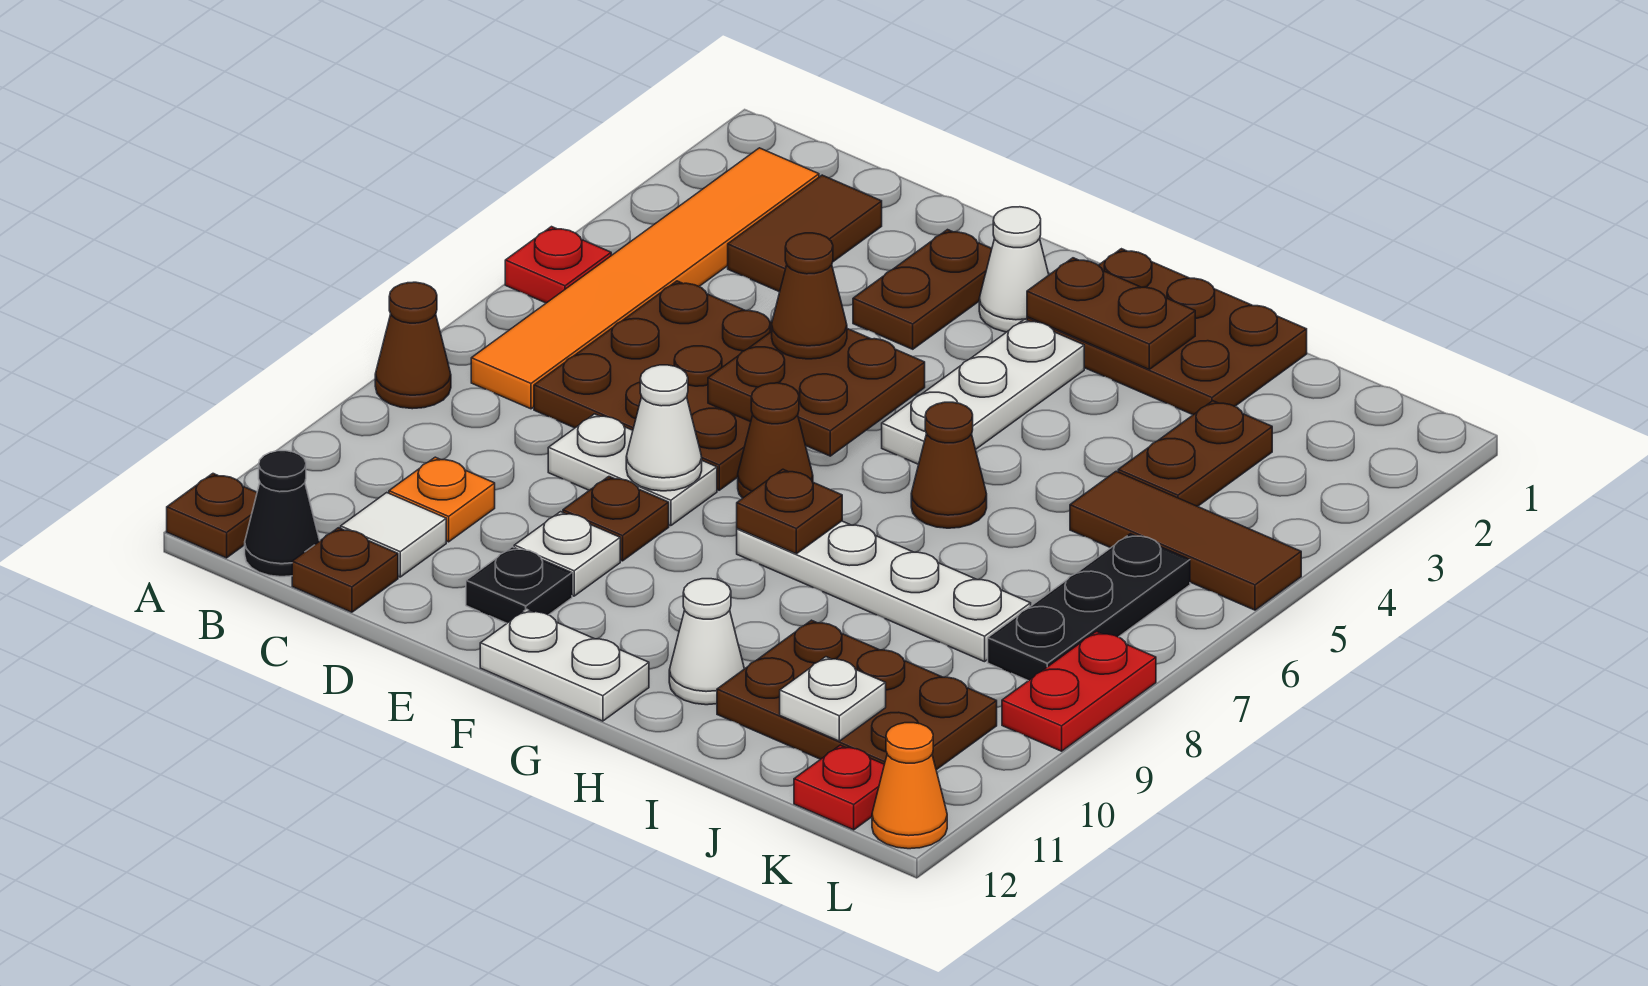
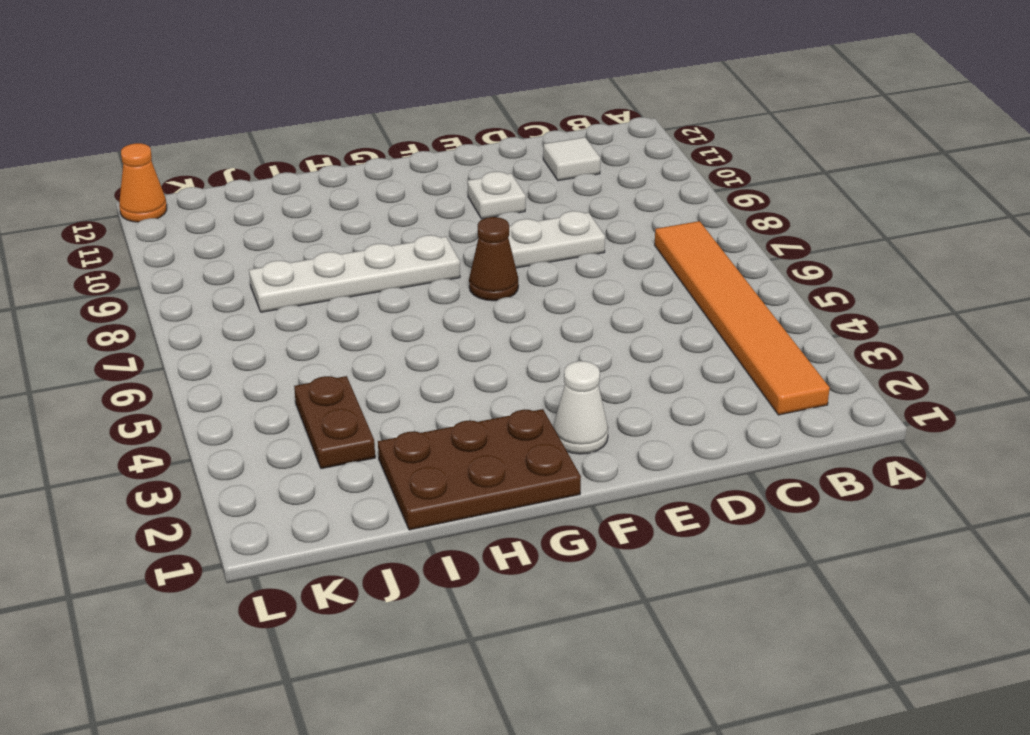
none -> red 1x1 plate [505,227,611,303]
none -> brown 1x1 cone [375,282,451,409]
none -> brown 1x1 plate [167,474,257,558]
none -> black 1x1 cone [245,451,320,577]

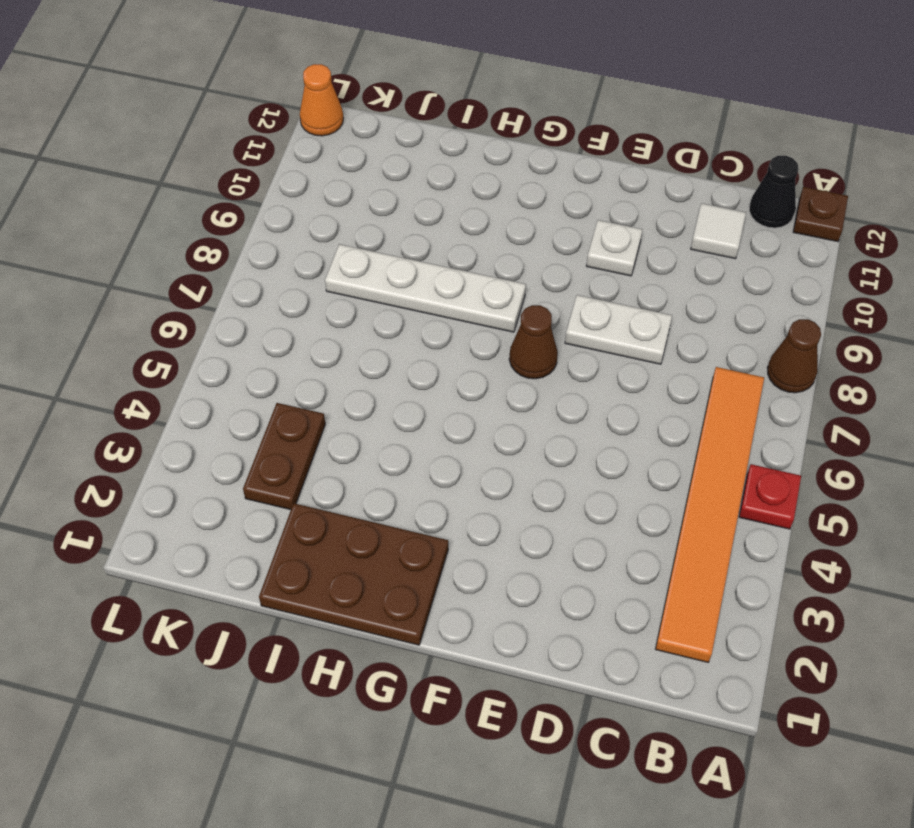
none -> brown 1x2 tile [728,175,882,292]
none -> brown 3x3 plate [534,281,772,490]
none -> orange 1x1 plate [389,457,495,542]
none -> brown 1x1 plate [292,528,398,612]

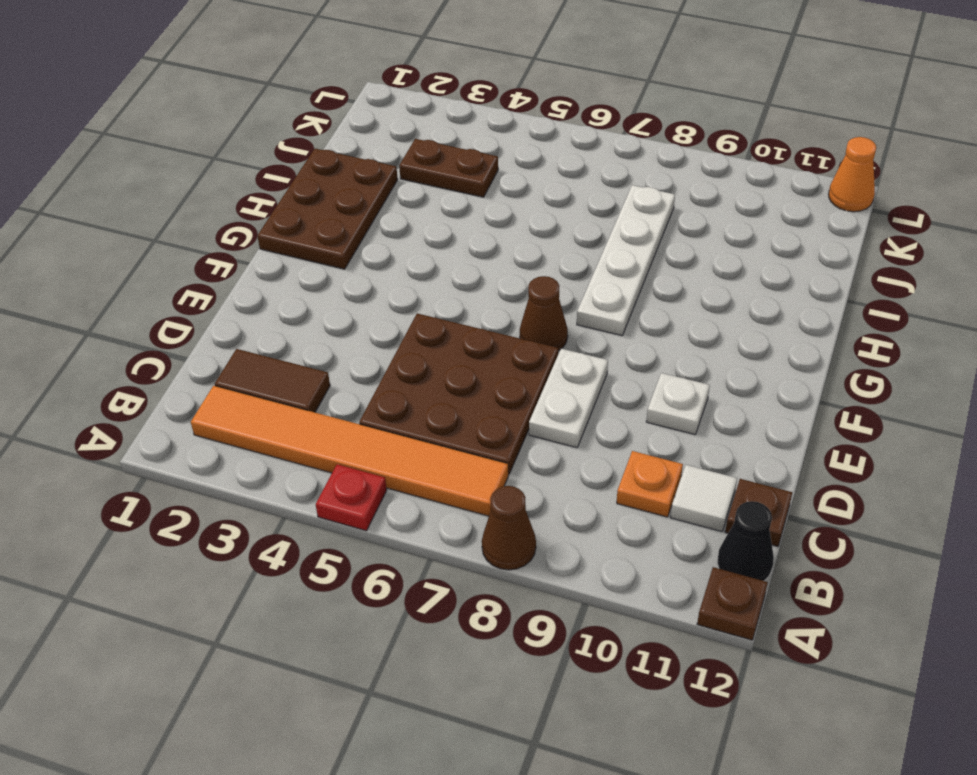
none -> brown 1x2 plate [853,230,992,349]
none -> brown 1x1 plate [563,477,669,561]
none -> black 1x1 plate [466,547,572,623]
none -> white 1x1 cone [979,207,1049,332]

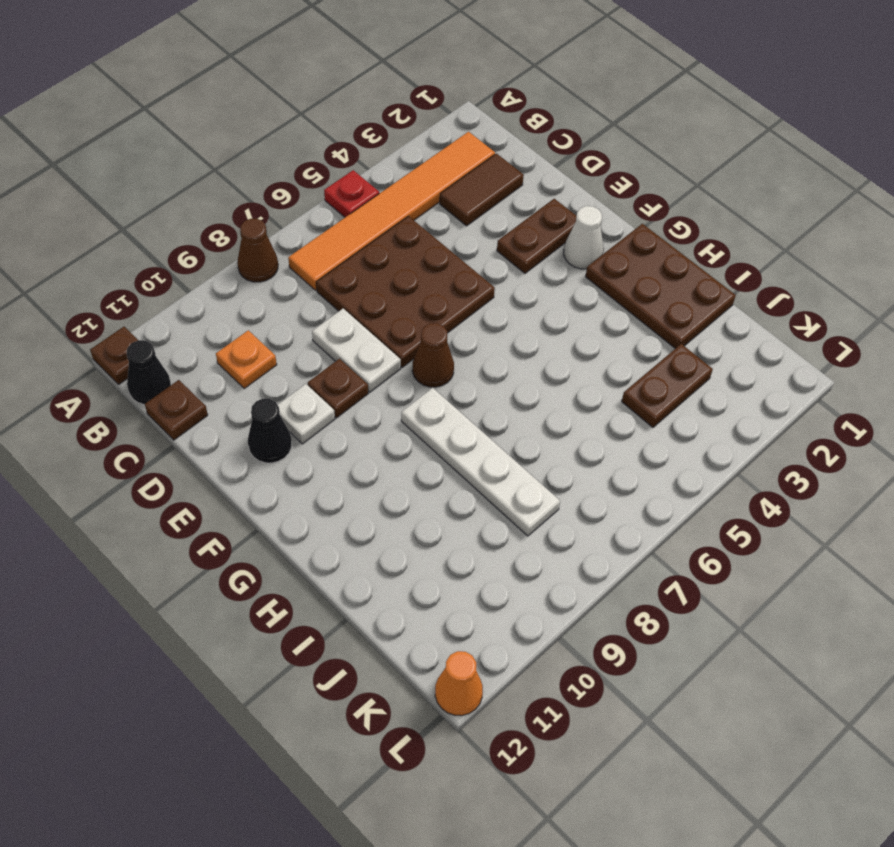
black 1x1 cone [248,399,292,463] -> black 1x1 plate [466,547,572,623]
none -> white 1x1 tile [341,493,446,577]
none -> white 1x2 plate [480,609,649,721]
none -> white 1x3 plate [882,319,1084,464]
none -> brown 1x1 cone [911,402,987,528]

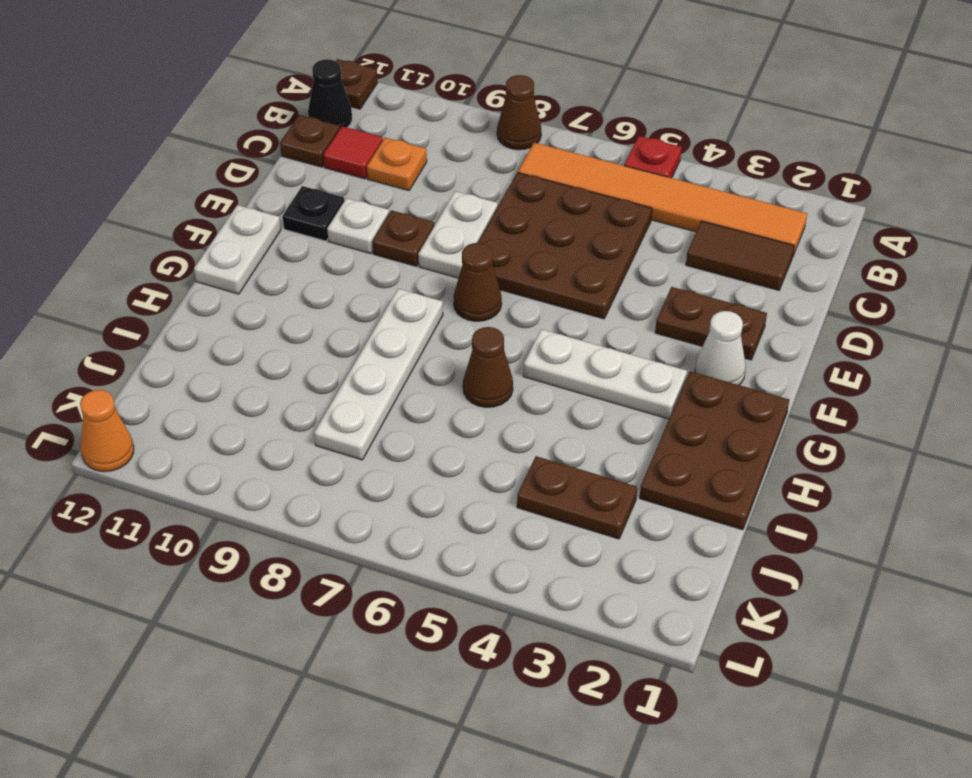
red 1x1 tile [323,126,383,179] -> white 1x1 tile [341,493,446,577]
none -> white 1x1 cone [669,579,744,705]
none -> brown 2x3 plate [717,620,997,770]
none -> brown 1x3 tile [1070,471,1301,610]
none -> black 1x3 plate [988,534,1190,681]

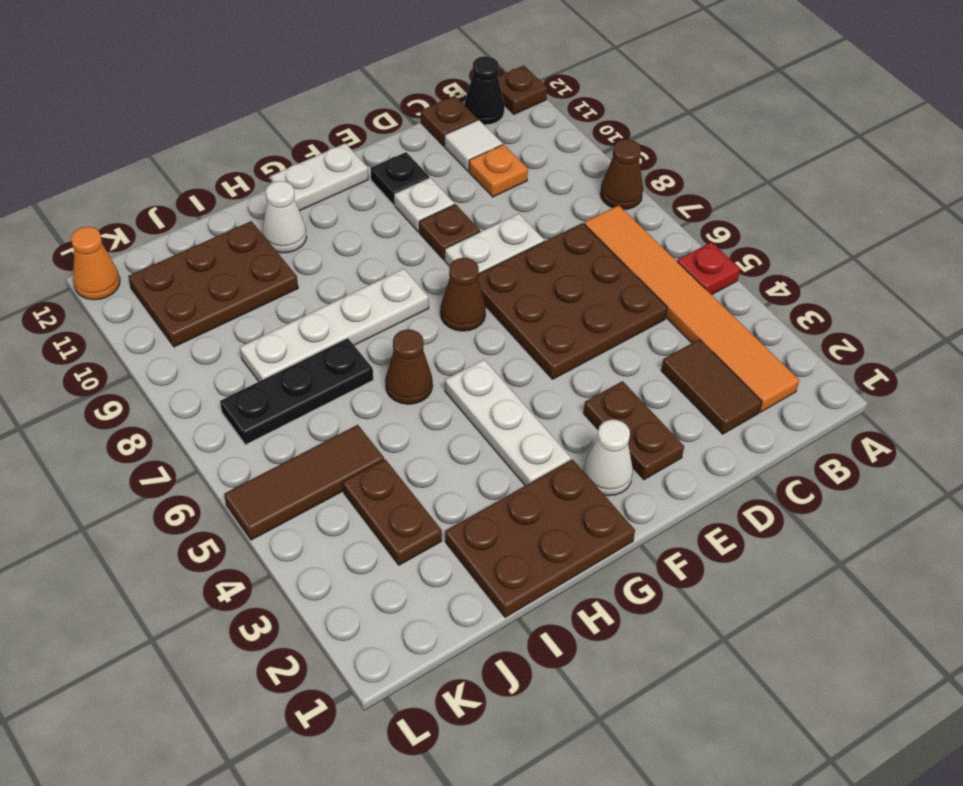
black 1x3 plate [220,338,373,445] -> black 1x3 plate turned to [988,534,1190,681]
none -> red 1x1 plate [794,745,884,830]
none -> red 1x2 plate [1002,631,1156,751]
none -> brown 2x2 plate [708,329,925,456]
none -> white 1x1 cone [626,365,702,491]

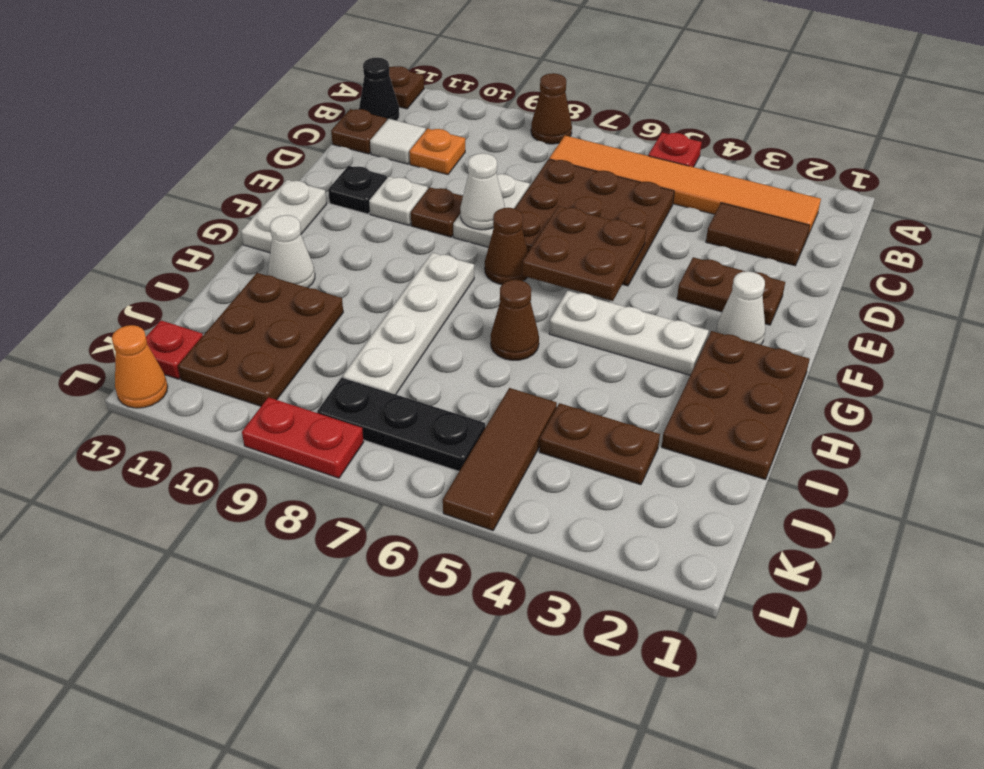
none -> brown 1x2 plate [1027,258,1195,369]
none -> brown 1x1 plate [737,469,842,554]
none -> white 1x1 plate [780,657,886,741]
none -> brown 1x1 cone [772,233,847,359]

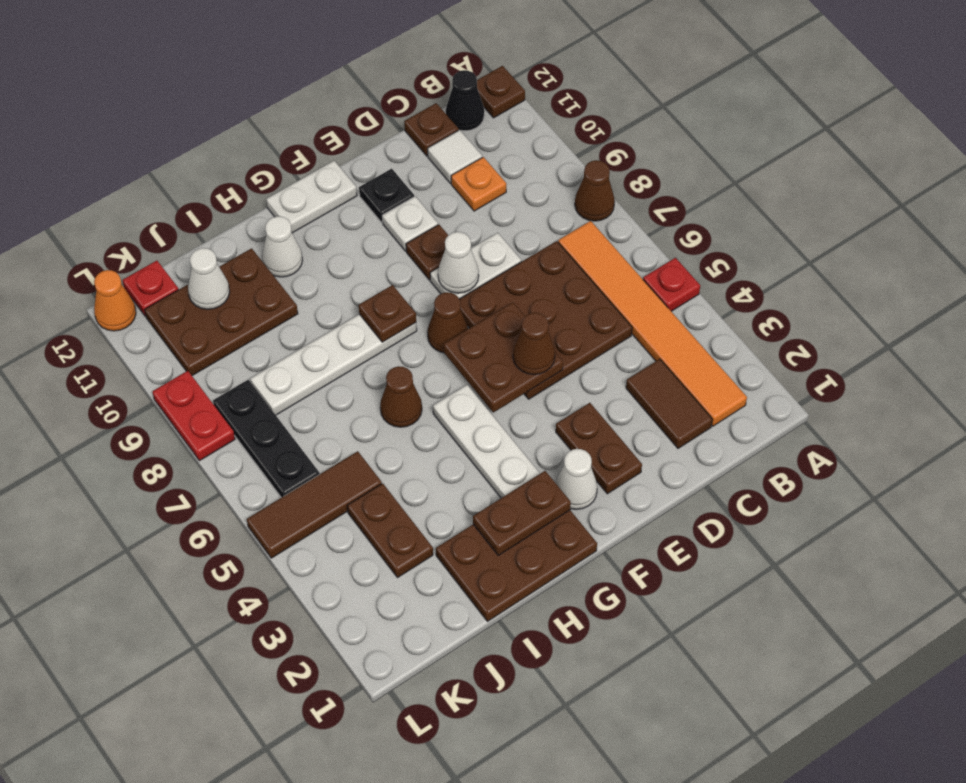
white 1x1 cone [188,248,230,309] -> white 1x1 plate [780,657,886,741]

